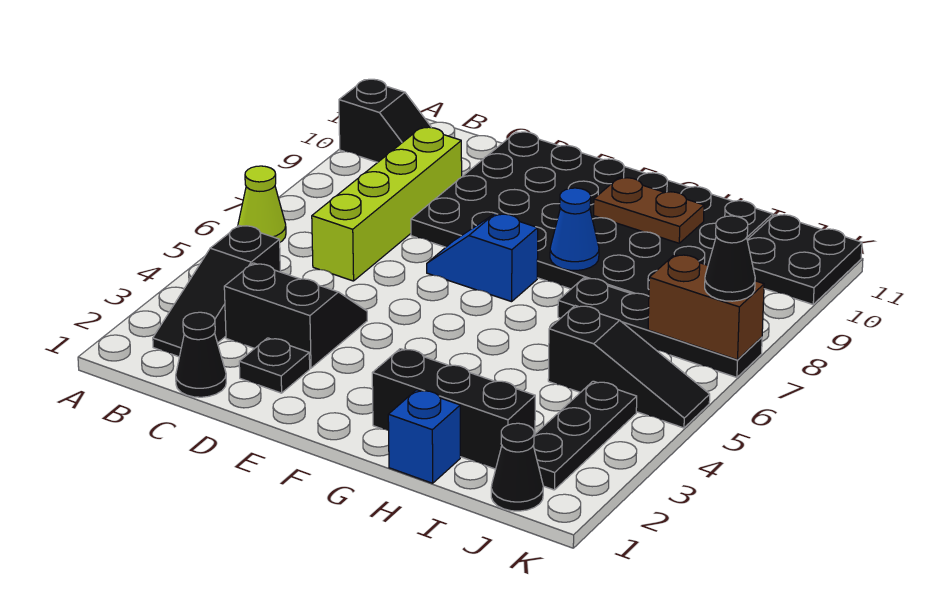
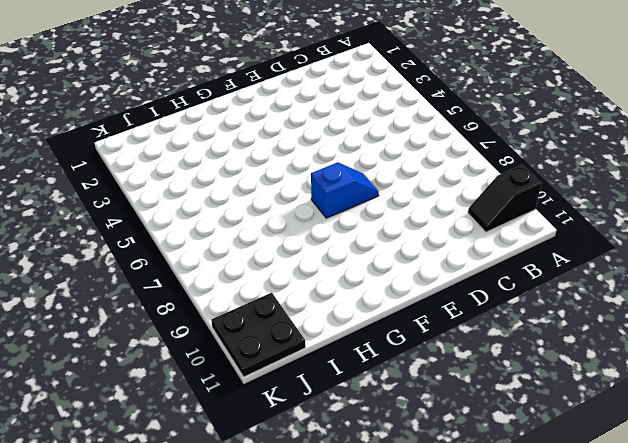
none -> lime 1x1 cone [238,166,286,242]
none -> black 1x3 slope [153,226,280,357]
none -> black 1x1 cone [176,312,226,397]

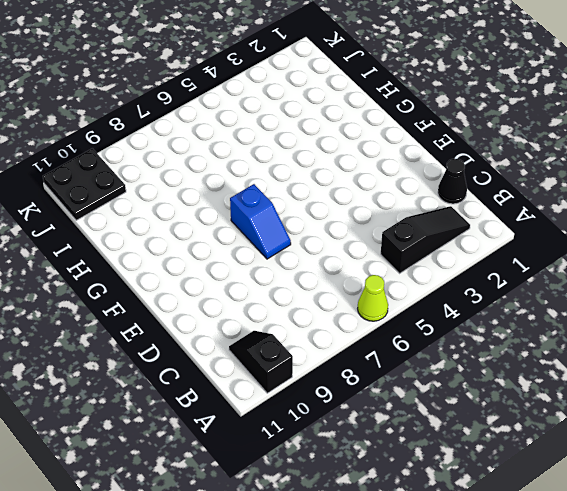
none -> black 2x2 slope [224,263,367,368]
none -> lime 1x4 brick [312,127,462,281]
none -> black 1x1 plate [239,338,310,393]

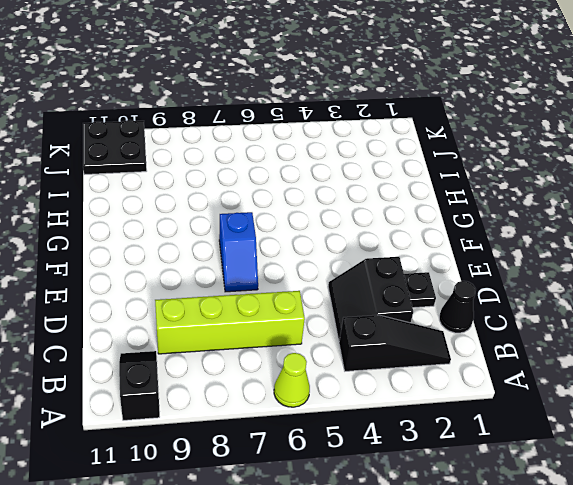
none -> black 4x6 plate [411,132,773,296]
none -> black 1x3 brick [372,349,535,469]
none -> blue 1x1 brick [388,390,460,483]

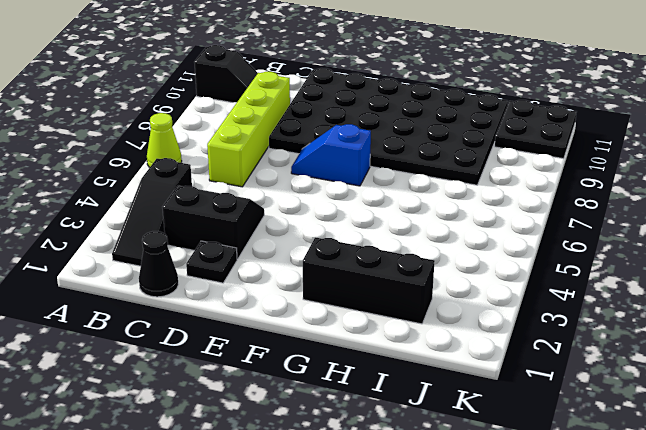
none -> blue 1x1 brick [388,390,460,483]
none -> black 1x4 plate [558,278,762,377]
none -> black 1x3 slope [548,306,710,428]

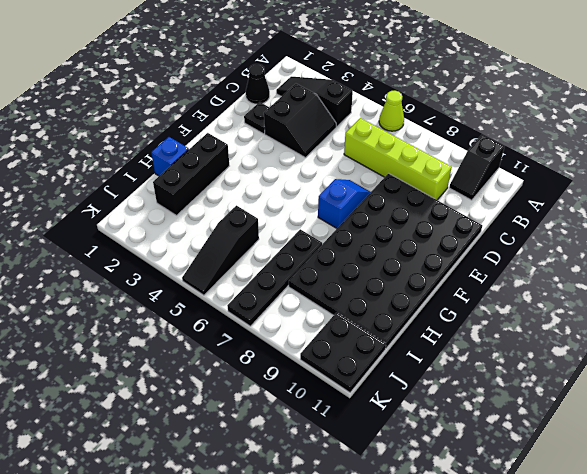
none -> black 1x1 cone [491,423,543,511]
none -> black 1x3 plate [533,381,637,490]
none -> blue 1x1 cone [550,188,599,270]

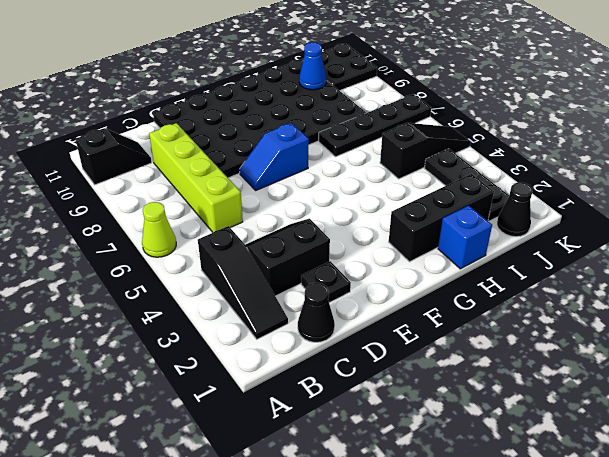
blue 1x1 cone [299,42,327,90] -> blue 1x1 cone moved to [550,188,599,270]
none -> brown 1x2 plate [594,178,704,243]
none -> brown 1x2 brick [648,255,764,360]
none -> black 1x1 cone [705,216,755,301]

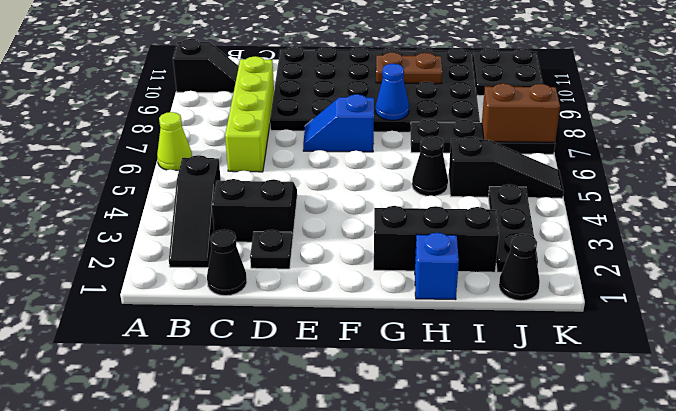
black 1x1 cone [412,136,448,196] -> black 1x1 cone moved to [705,216,755,301]

